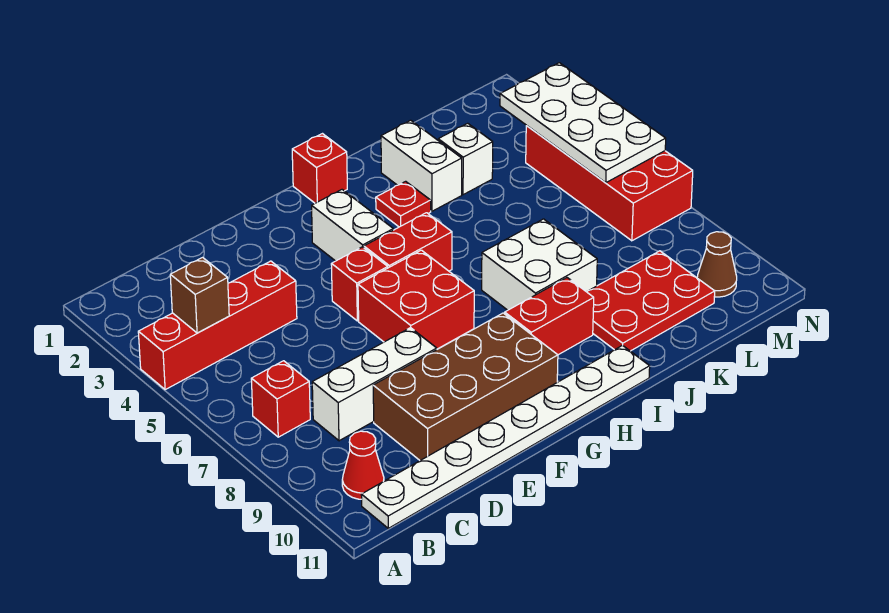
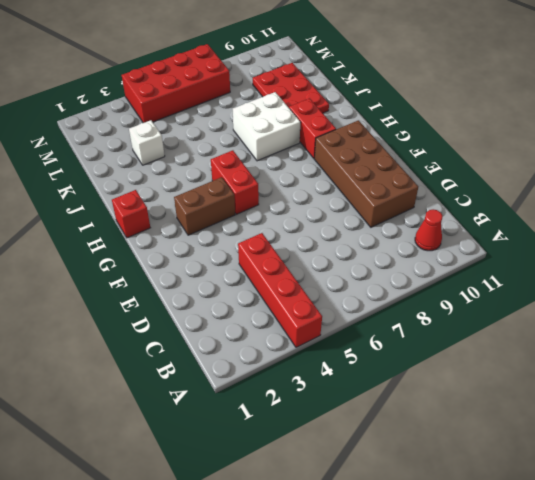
brown 1x2 brick [174,177,235,235] -> white 1x2 brick [312,190,393,261]
none -> red 1x1 brick [251,361,310,437]
none -> white 1x8 plate [361,345,650,528]
none -> white 1x3 brick [312,328,437,441]

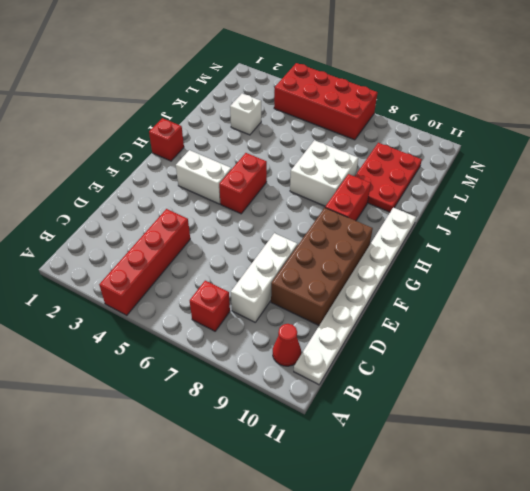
none -> red 1x1 brick [331,247,388,321]
none -> red 2x2 brick [358,250,474,349]
none -> red 1x1 plate [376,181,431,227]

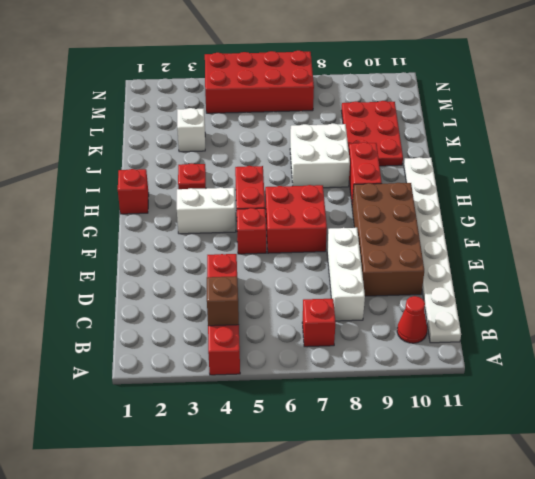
none -> white 1x2 brick [381,120,462,211]
none -> brown 1x1 cone [697,232,737,297]
none -> white 2x4 plate [500,63,666,183]

